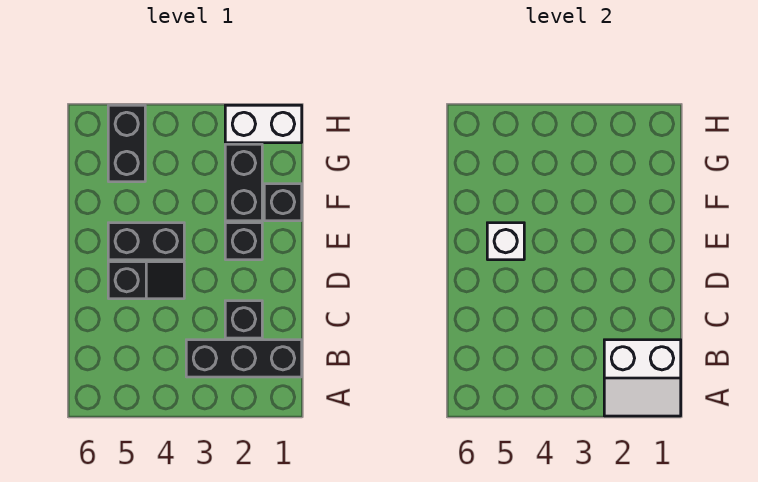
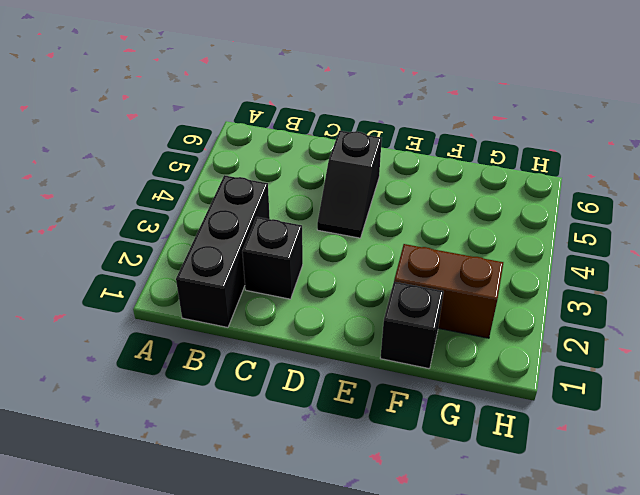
brown 1x2 brick [394,244,503,338] -> black 1x2 brick [225,144,262,221]
none -> black 1x1 brick [225,223,262,260]
none -> black 1x2 brick [108,223,184,260]

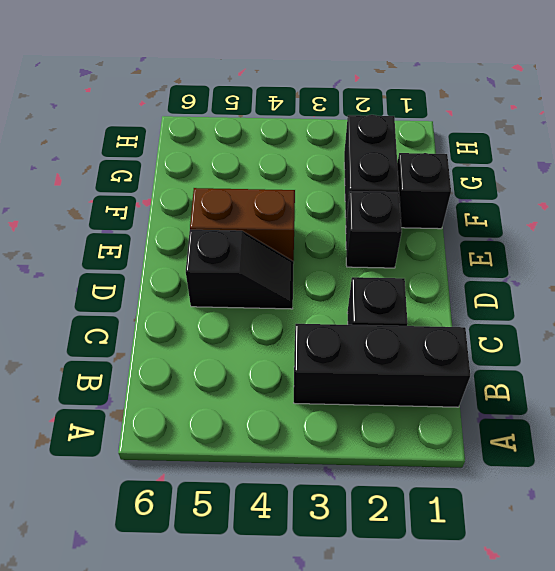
brown 1x2 brick [190,188,295,262] -> black 1x2 brick [108,223,184,260]
none -> black 1x2 brick [108,105,145,182]
none -> white 1x2 brick [225,105,302,143]

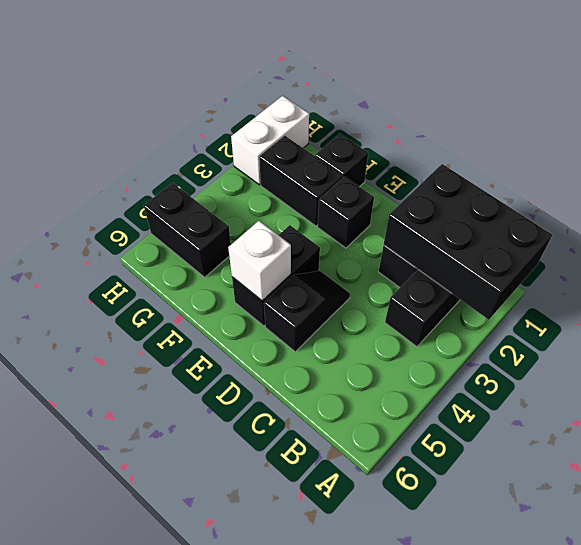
black 2x3 brick [384,164,552,320] -> white 2x2 slope [604,340,681,416]

